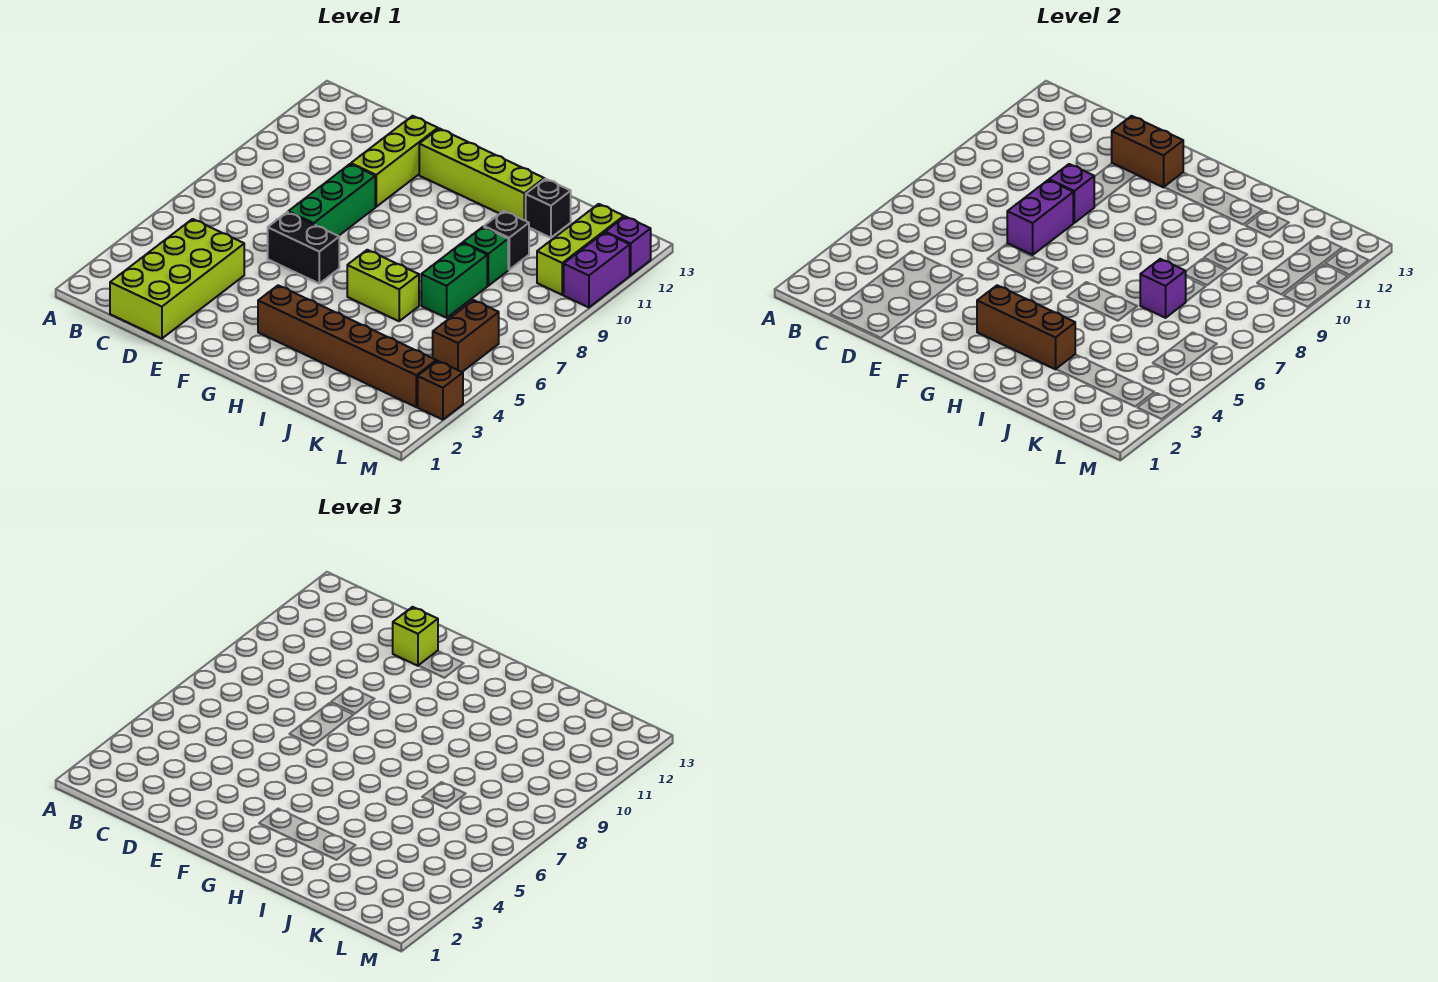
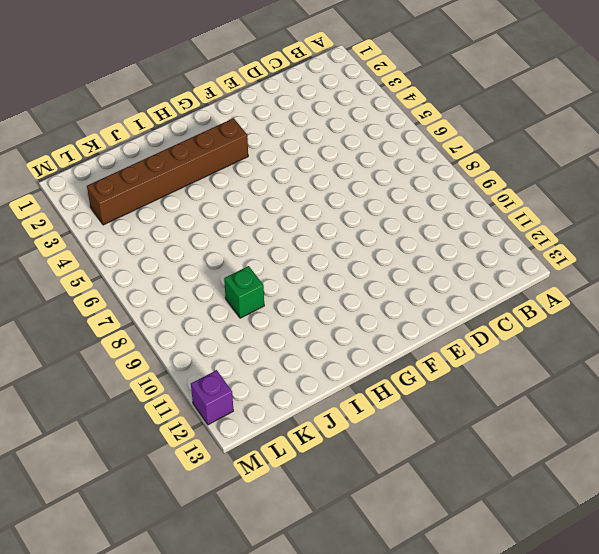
none -> lime 2x4 brick [110,219,244,339]
none -> black 1x2 brick [268,212,339,283]
none -> green 1x3 brick [288,164,375,236]

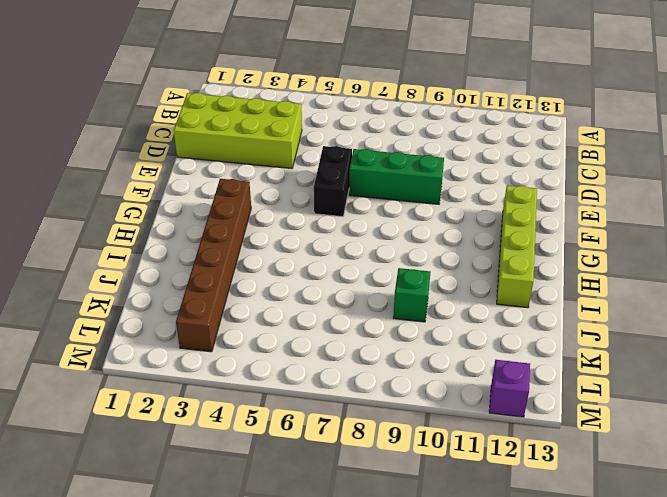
none -> lime 1x3 brick [351,116,438,207]
none -> lime 1x2 brick [347,250,419,321]
none -> green 1x2 brick [421,243,487,318]

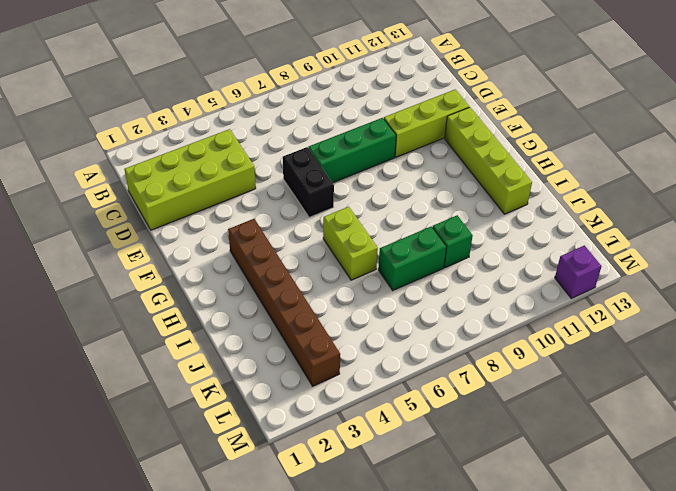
none -> black 1x1 brick [484,211,529,270]
none -> black 1x1 brick [526,179,571,238]
none -> brown 1x2 brick [433,300,499,372]

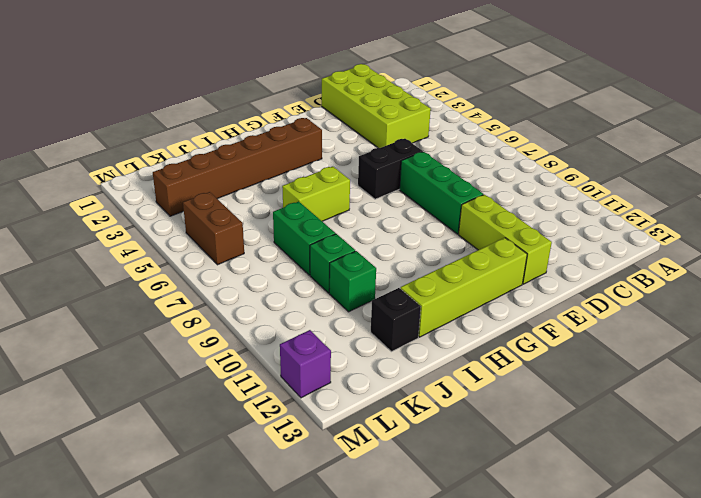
green 1x1 brick [329,251,376,312] -> black 1x1 brick [484,211,529,270]
none -> lime 1x3 brick [537,204,624,295]
none -> brown 1x1 brick [418,361,463,420]
none -> purple 1x2 brick [564,233,630,307]

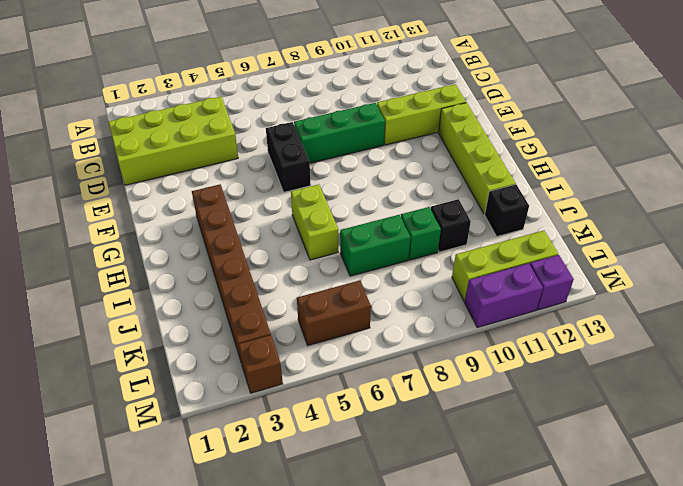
none -> purple 1x2 brick [1007,180,1073,255]
none -> purple 1x1 brick [1049,164,1094,223]
none -> brown 1x2 brick [1112,116,1183,187]

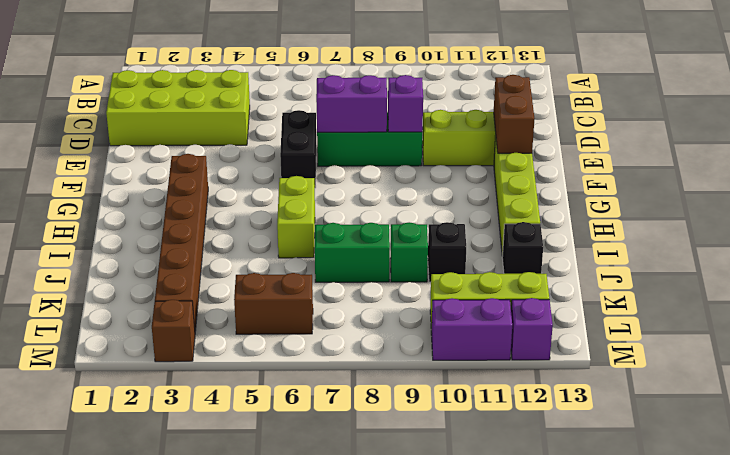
none -> brown 1x3 brick [977,285,1075,369]
none -> purple 1x1 brick [1140,259,1186,318]
none -> lime 1x1 brick [393,607,438,666]

